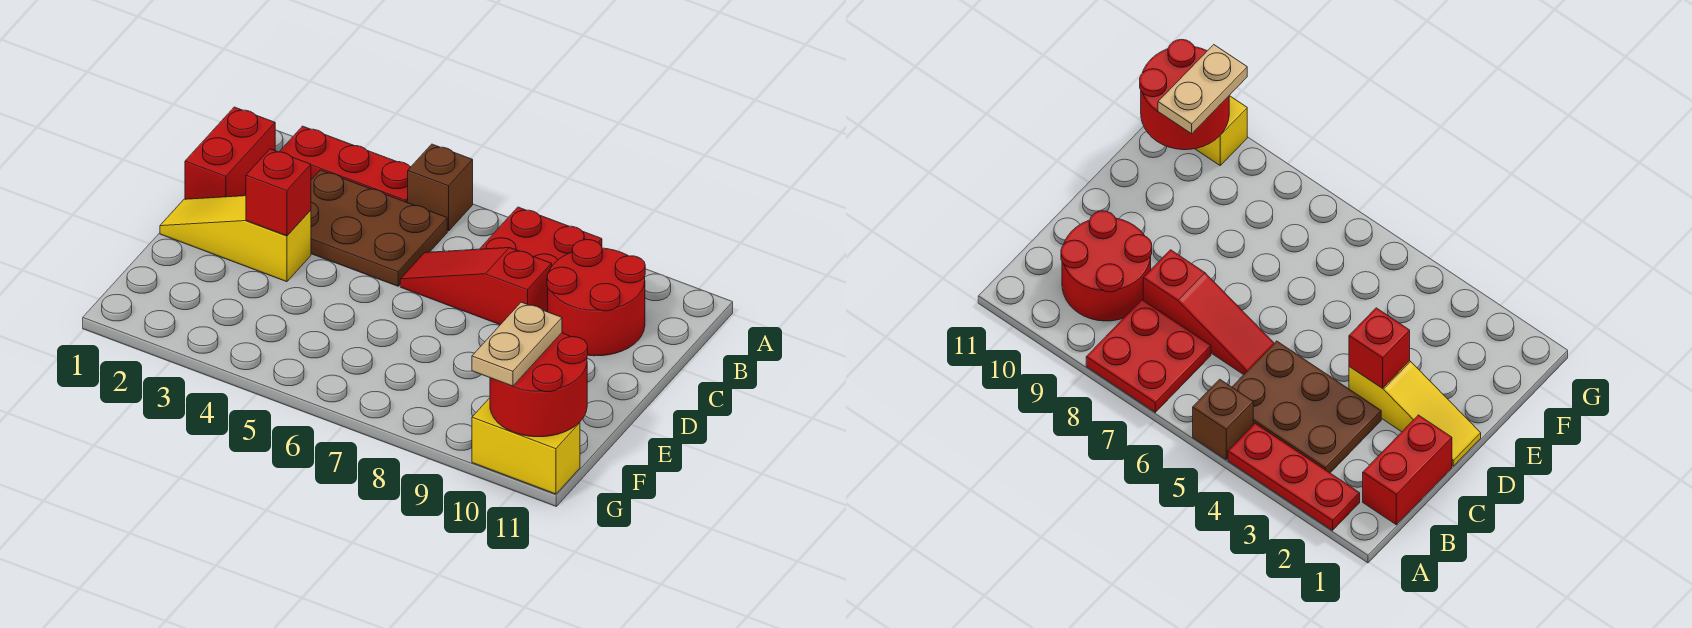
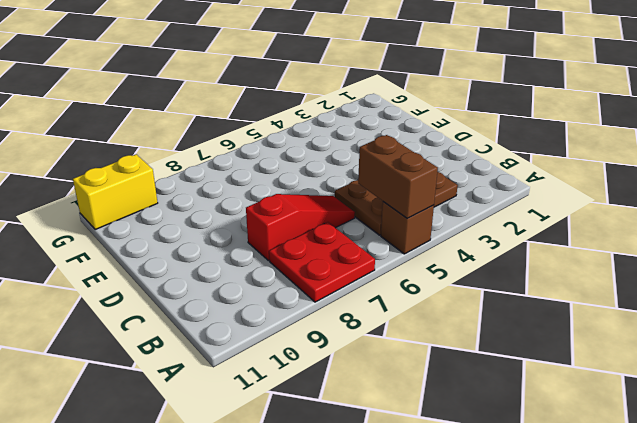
brown 1x2 brick [358,135,438,218] -> none
none -> red 1x3 plate [279,126,410,203]
none -> red 1x2 brick [185,107,275,199]
none -> red 2x2 round brick [547,240,645,356]

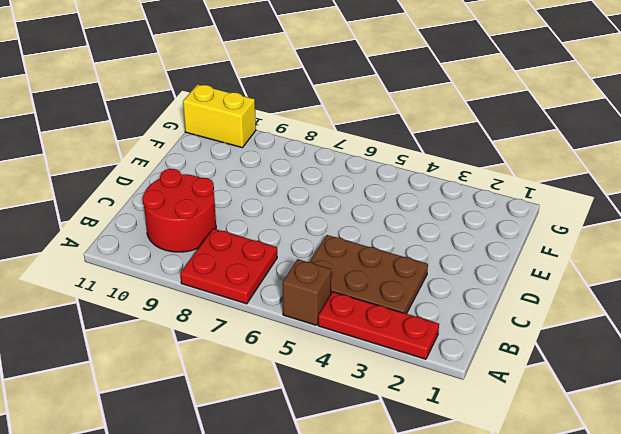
none -> red 1x2 brick [185,107,275,199]
none -> red 1x3 slope [400,248,552,325]
none -> yellow 1x3 slope [160,196,311,282]

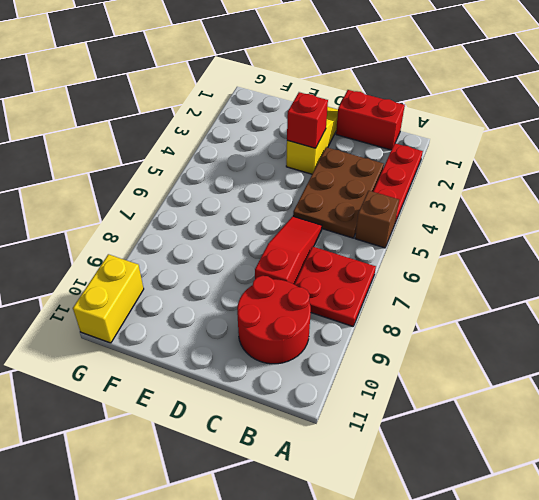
none -> red 2x2 round brick [490,333,588,437]
none -> tan 1x2 plate [472,302,562,386]

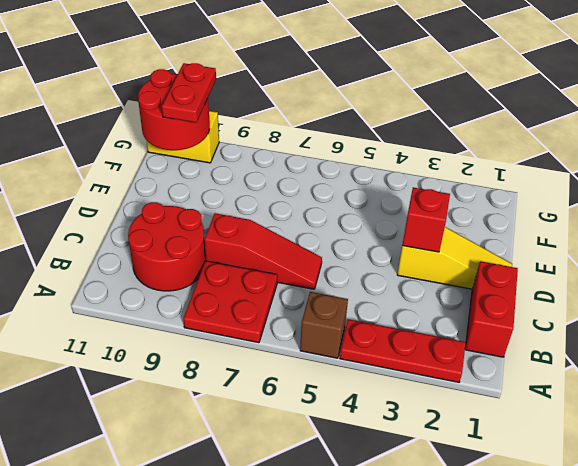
red 1x2 plate [162,63,216,123] -> tan 1x2 plate [472,302,562,386]
none -> brown 2x3 plate [311,170,447,286]

